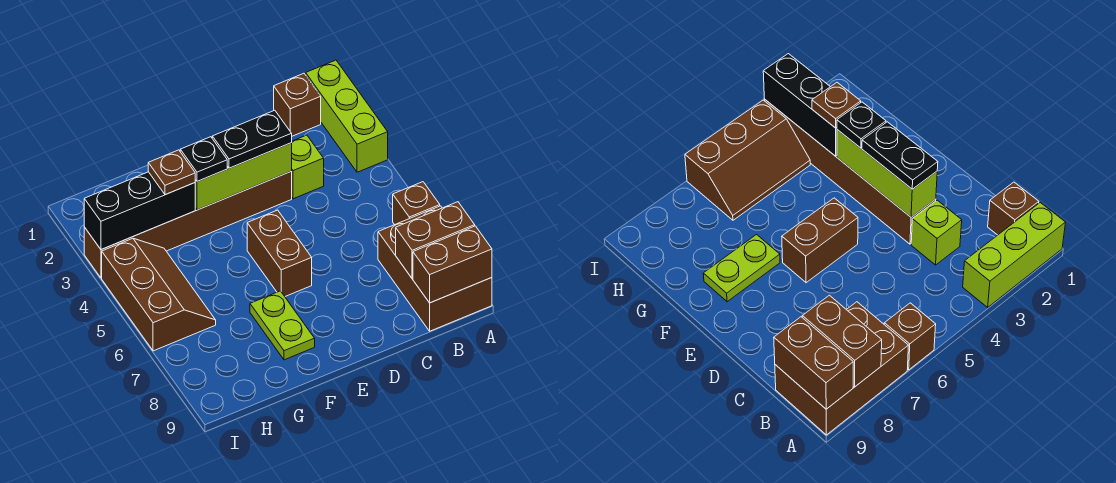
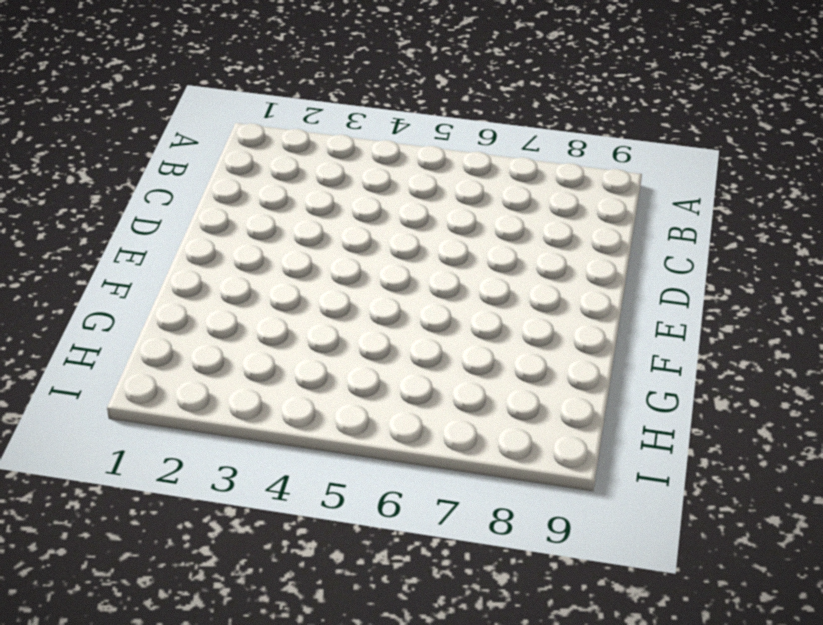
none -> lime 1x3 brick [306,60,388,172]
none -> brown 1x1 brick [393,182,440,225]
none -> brown 2x3 brick [378,206,492,331]

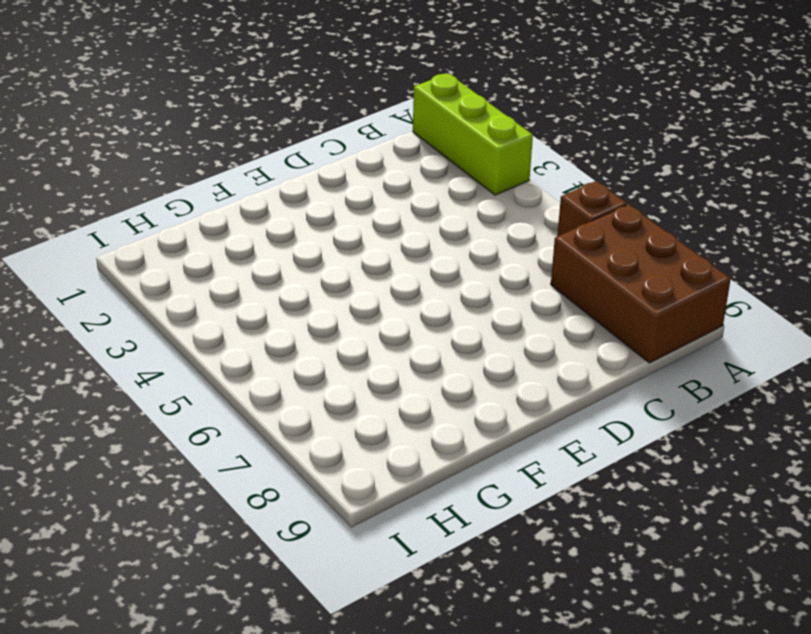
none -> brown 1x1 brick [274,73,321,136]
none -> lime 1x1 brick [292,135,324,199]
none -> brown 1x6 brick [84,171,292,278]

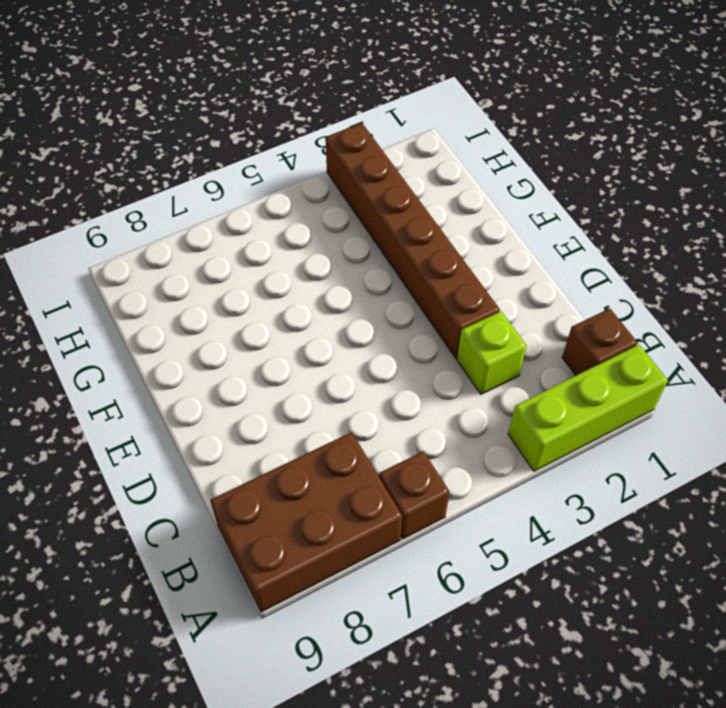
none -> brown 1x2 brick [247,210,312,296]
none -> lime 1x2 plate [250,291,315,360]
none -> brown 2x3 slope [102,238,216,351]

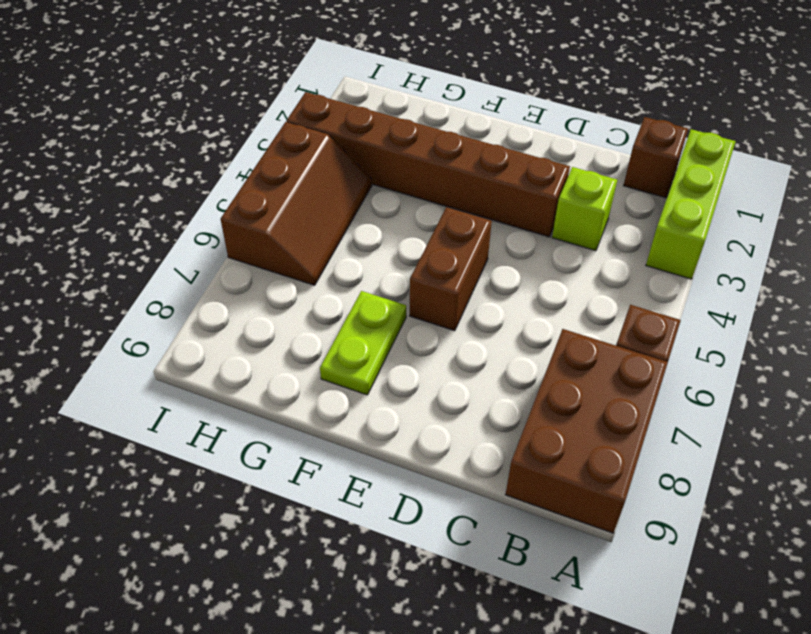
none -> brown 1x2 brick [396,202,475,279]
none -> brown 1x2 brick [413,226,492,303]
none -> lime 1x3 brick [195,143,292,210]

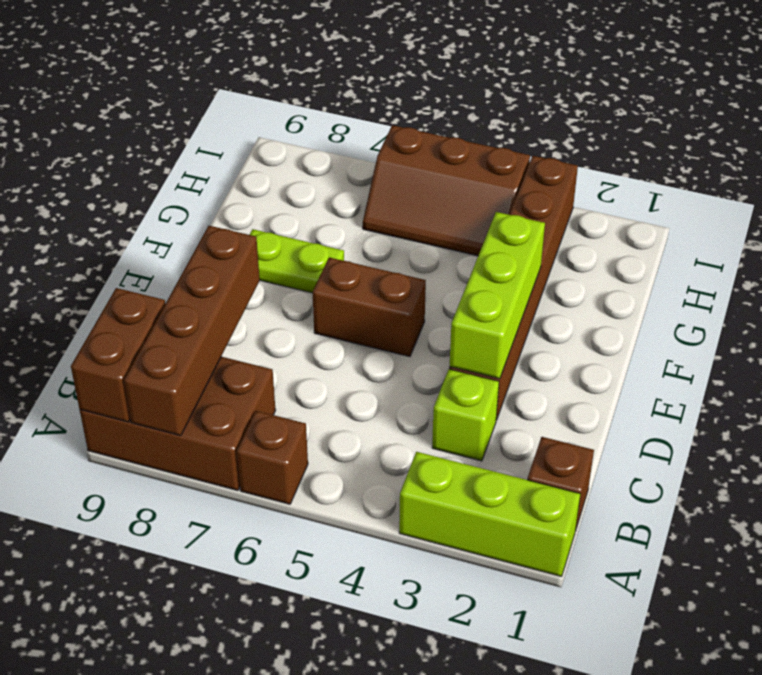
brown 1x4 brick [124,226,260,436] -> brown 1x2 brick [396,202,475,279]
none -> black 1x3 brick [84,172,195,250]
none -> black 1x2 plate [212,110,292,168]
none -> black 1x1 plate [180,137,227,181]

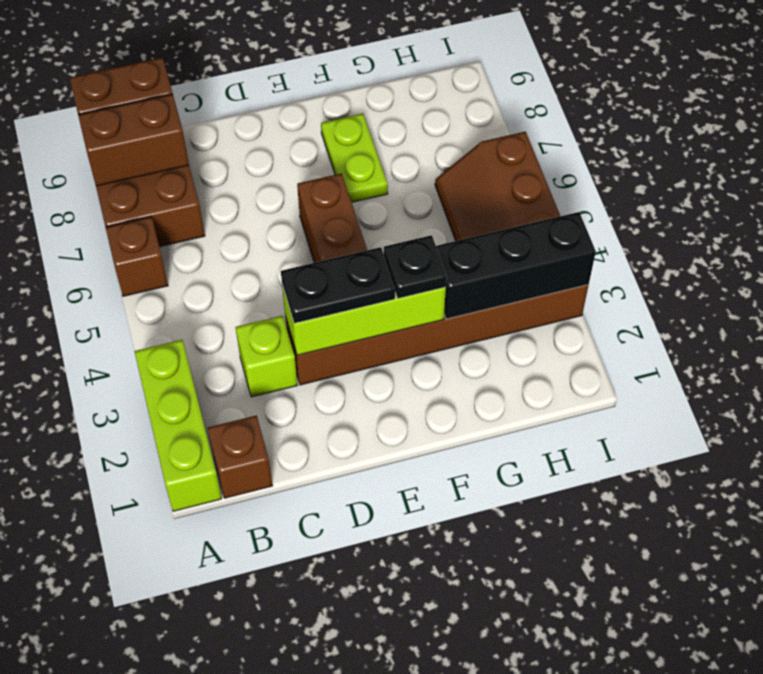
none -> brown 1x1 plate [148,150,195,195]

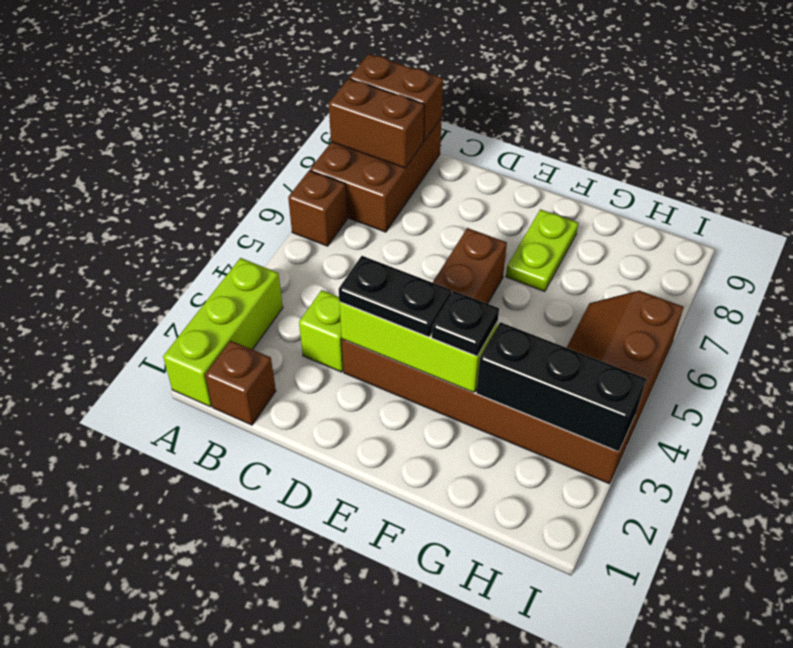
none -> brown 1x1 plate [148,150,195,195]

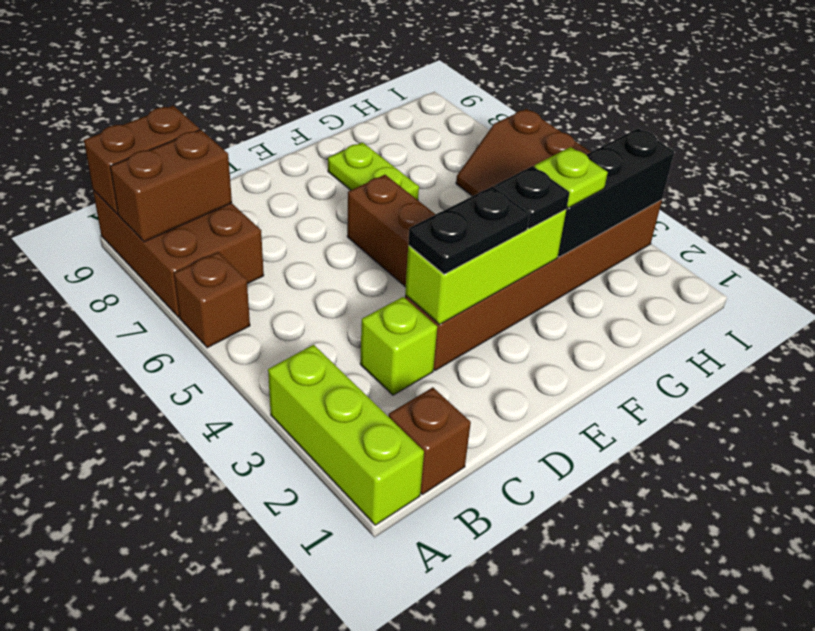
lime 1x1 plate [534,147,608,208] -> brown 1x1 plate [148,150,195,195]

